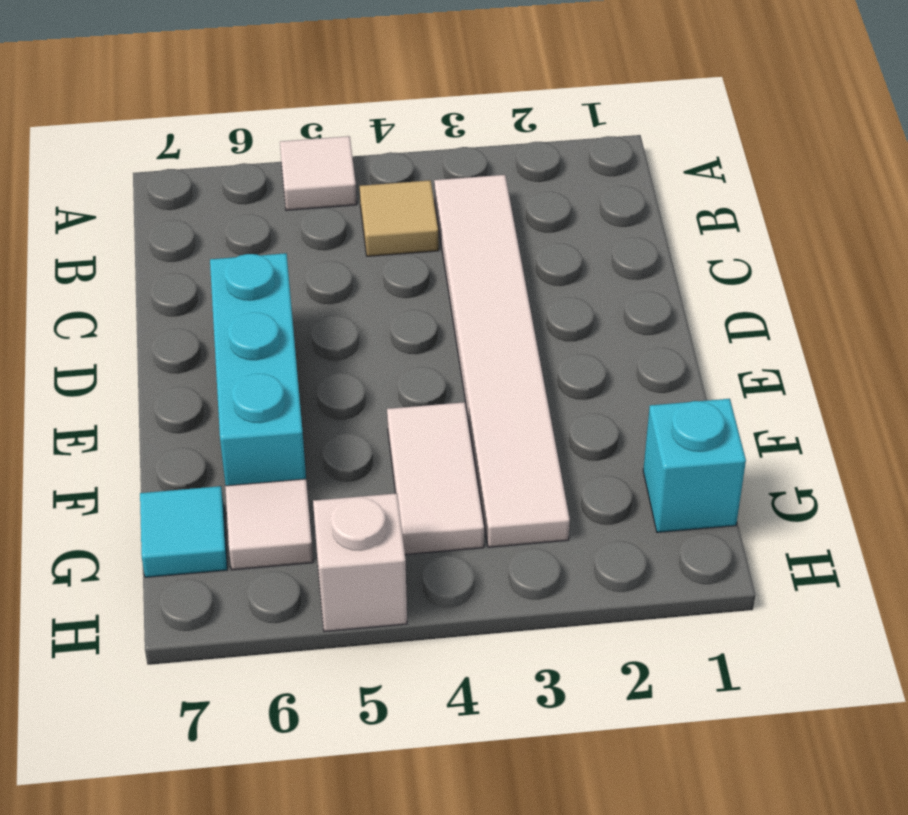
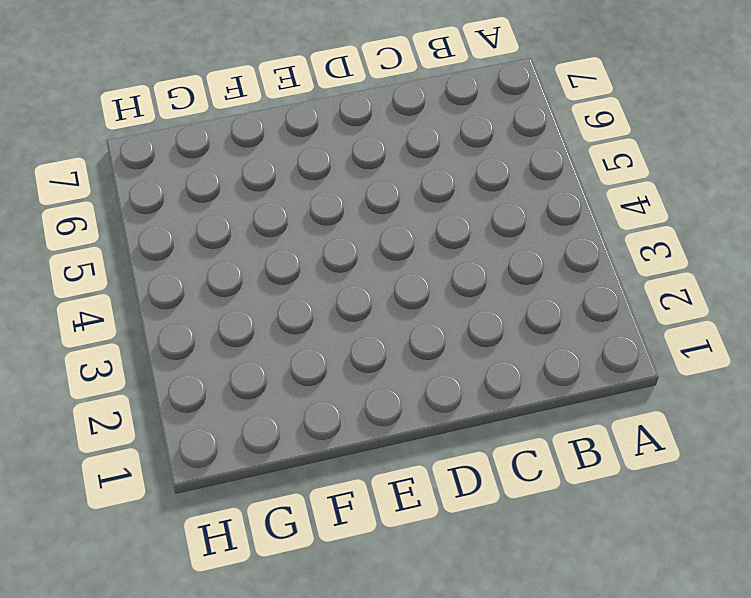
none -> white 1x1 tile [280,136,357,210]
none -> white 1x6 tile [434,175,570,547]

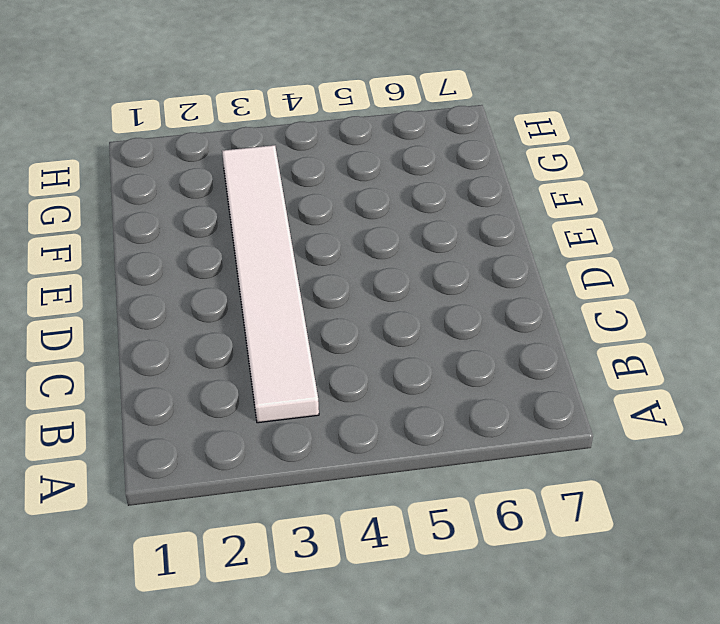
none -> white 1x1 tile [280,136,357,210]
none -> tan 1x1 tile [360,180,439,256]

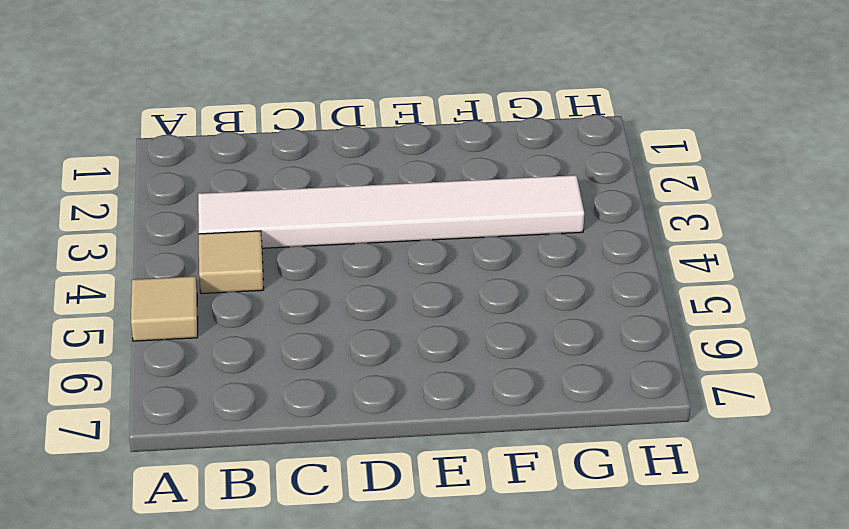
tan 1x1 tile [131,276,198,341] -> white 1x1 tile [280,136,357,210]
none -> cyan 1x3 brick [210,253,306,486]
none -> white 1x2 tile [387,402,484,555]

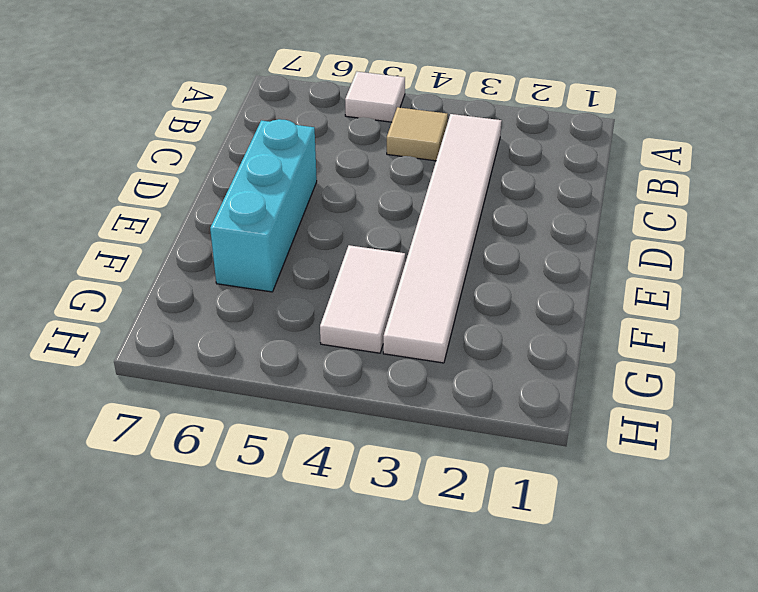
none -> cyan 1x1 brick [643,399,746,532]
none -> white 1x1 tile [225,479,313,570]

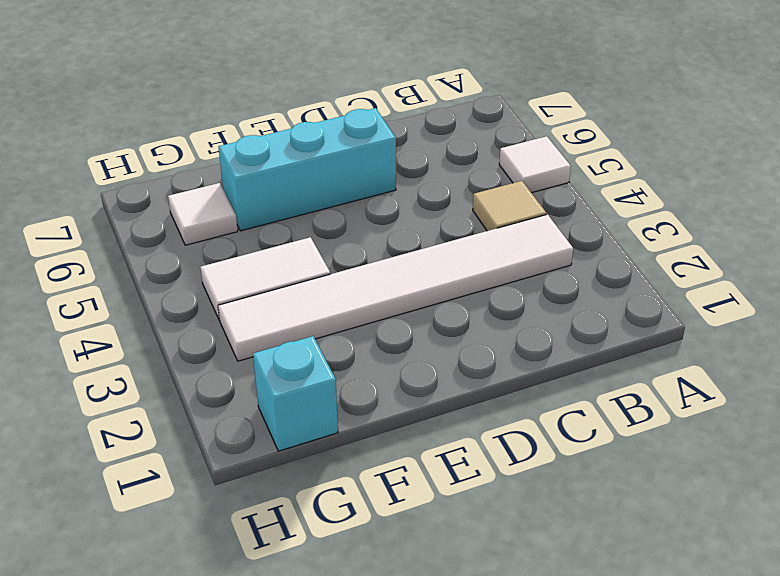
none -> cyan 1x1 tile [140,486,227,577]
none -> white 1x1 brick [313,493,407,631]

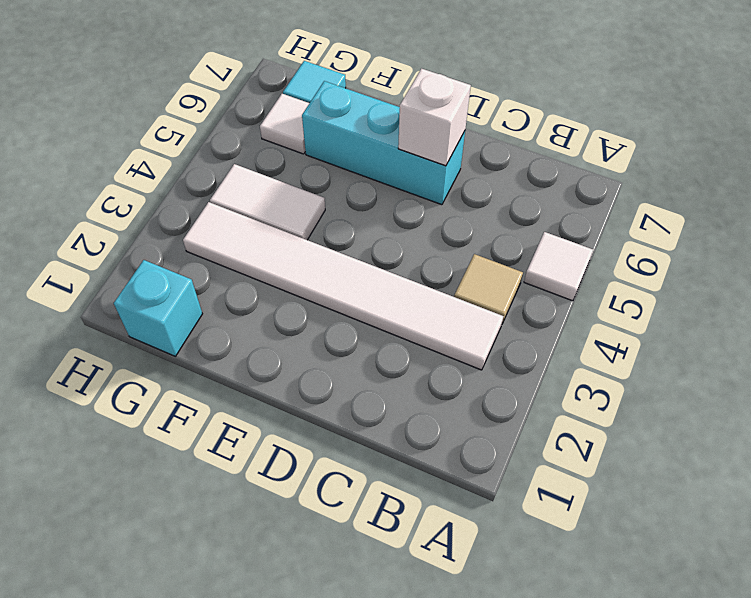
white 1x1 brick [398,69,471,166] -> white 1x1 brick moved to [313,493,407,631]

